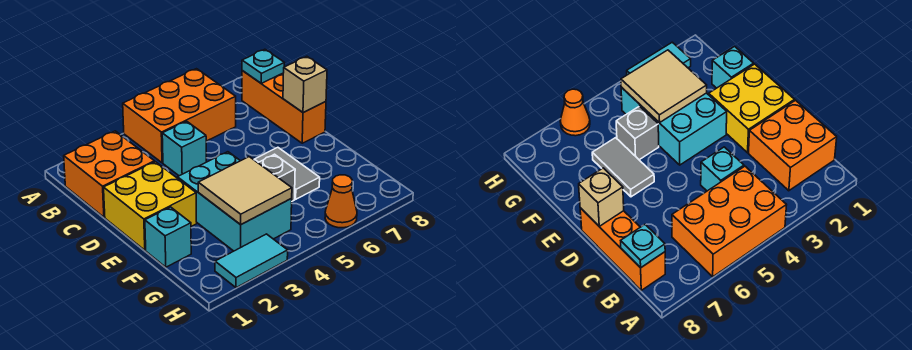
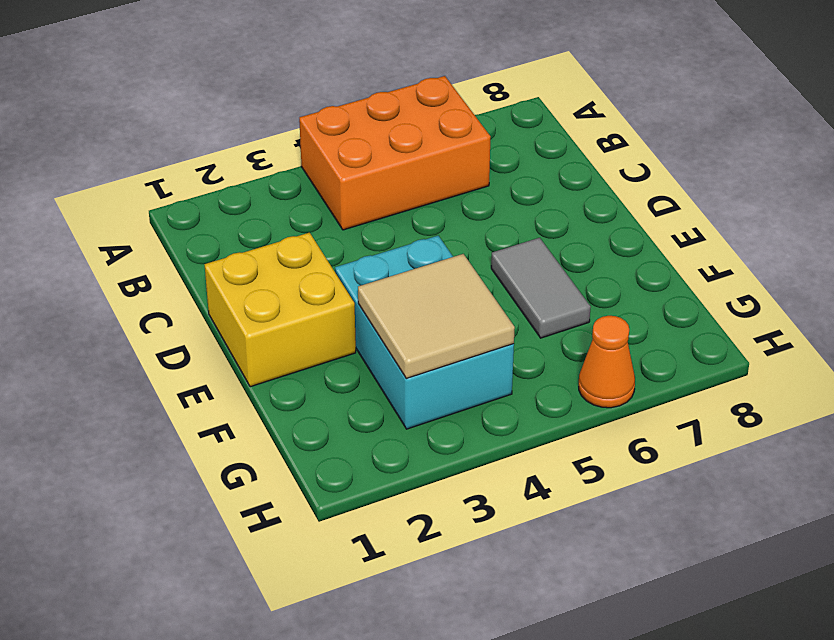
none -> orange 2x2 brick [64,131,155,217]
none -> orange 1x3 brick [242,71,326,143]
none -> cyan 1x1 brick [162,121,206,176]

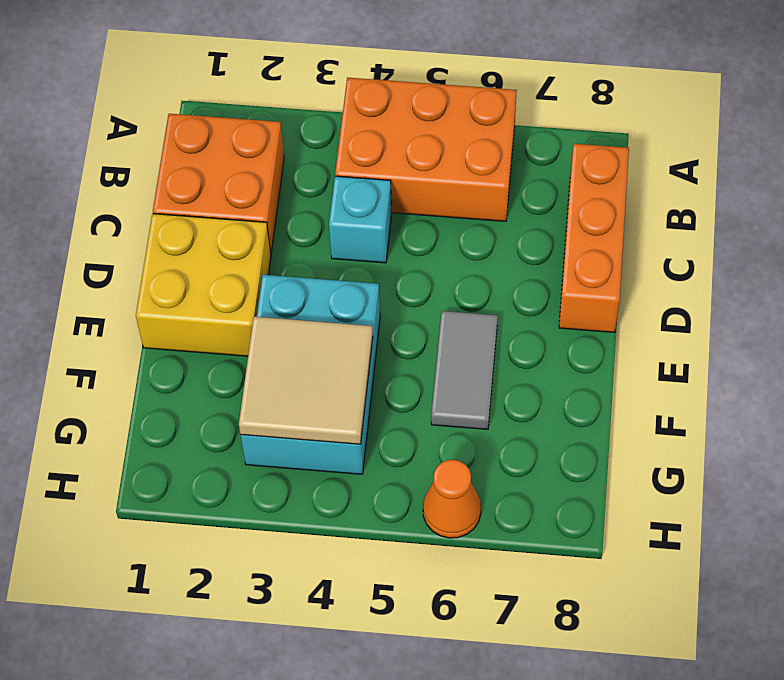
none -> cyan 1x1 brick [145,207,191,267]
none -> grey 1x1 brick [258,154,295,201]
none -> cyan 1x2 tile [215,234,288,288]

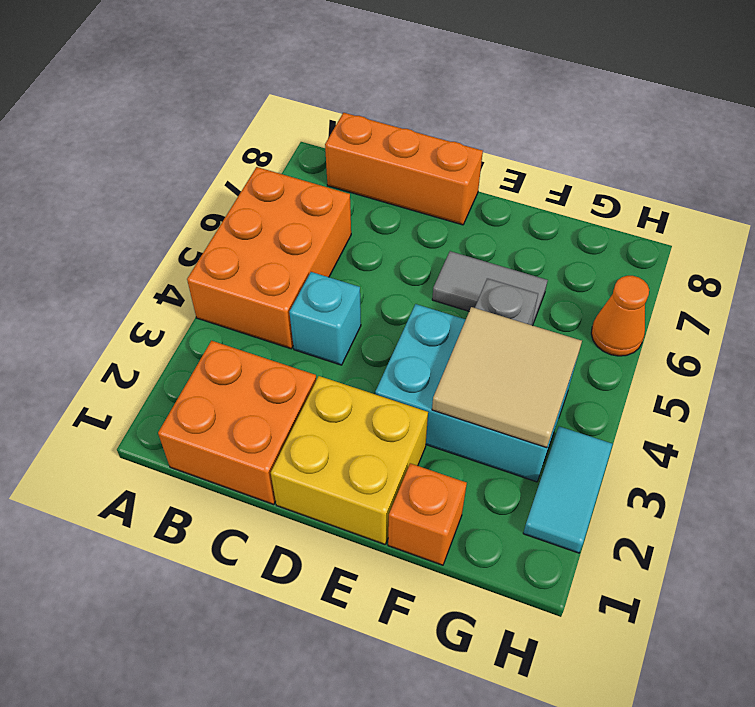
orange 1x1 brick [388,463,467,565] -> cyan 1x1 brick [145,207,191,267]
none -> cyan 1x1 plate [242,49,284,83]
none -> tan 1x1 brick [283,56,327,113]

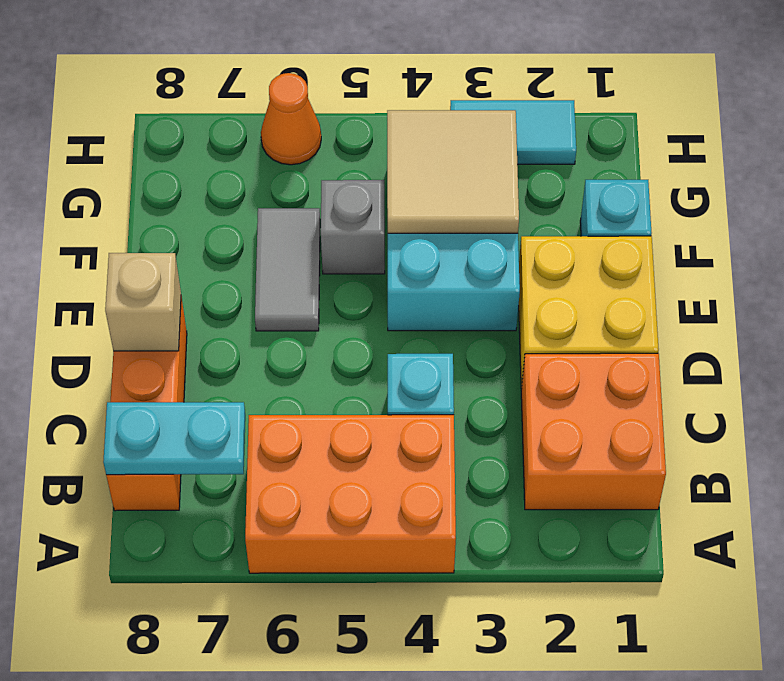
cyan 1x2 plate [103,402,245,475] -> cyan 1x1 plate [242,49,284,83]

